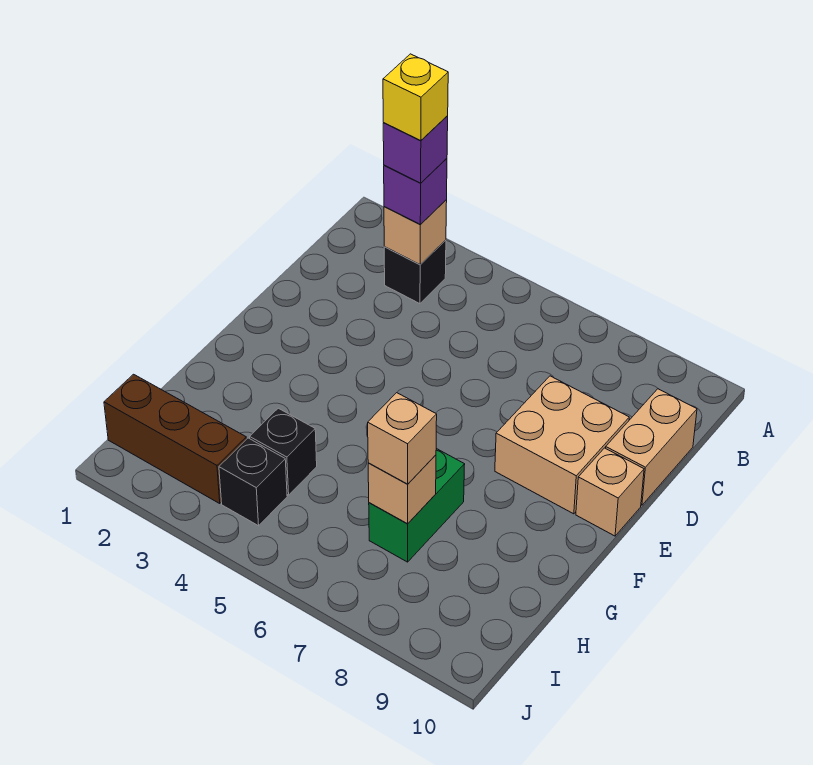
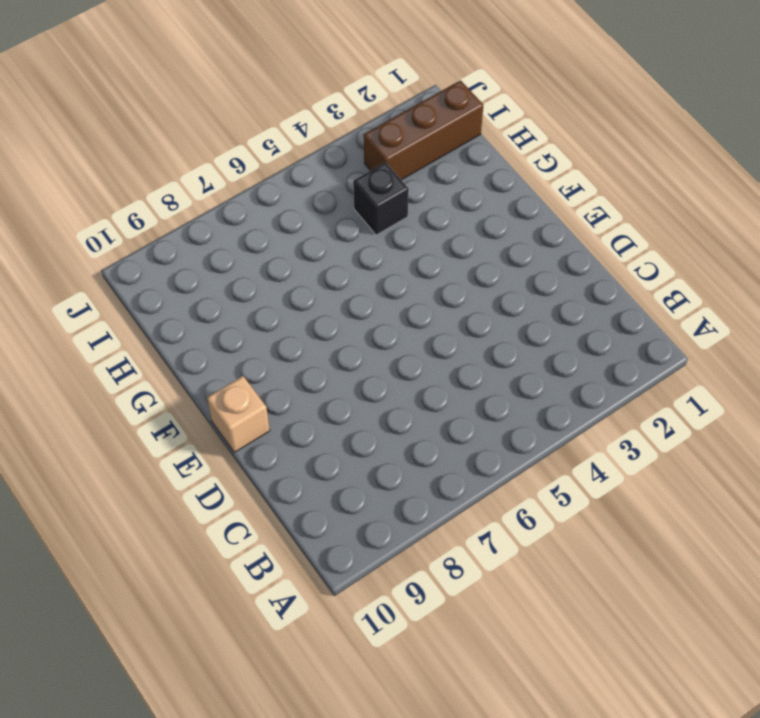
none -> black 1x1 brick [384,240,446,304]
none -> tan 1x2 brick [606,389,697,505]
none -> tan 2x2 brick [495,376,629,514]

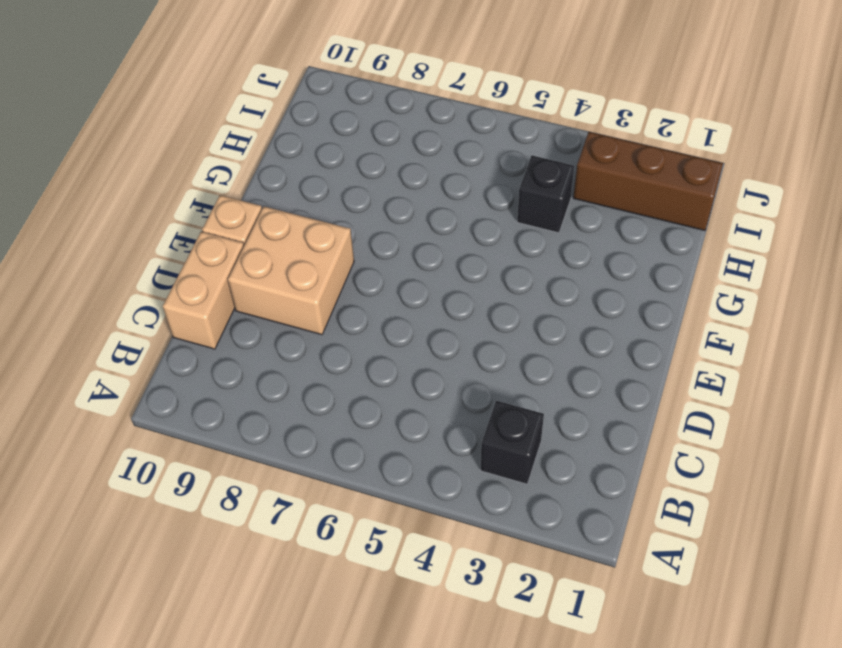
none -> green 1x2 brick [369,449,465,562]
none -> black 1x1 brick [219,438,287,526]
none -> tan 1x1 brick [384,200,447,265]

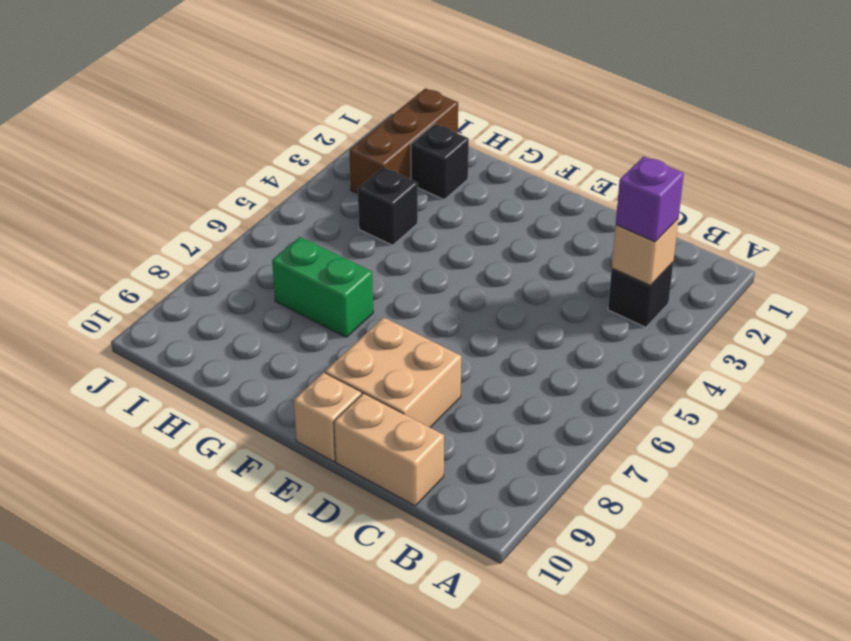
black 1x1 brick [411,124,469,199] -> black 1x1 brick moved to [219,438,287,526]
none -> tan 1x1 brick [368,455,436,524]
none -> tan 1x1 brick [368,393,437,484]
none -> purple 1x1 brick [383,116,448,183]

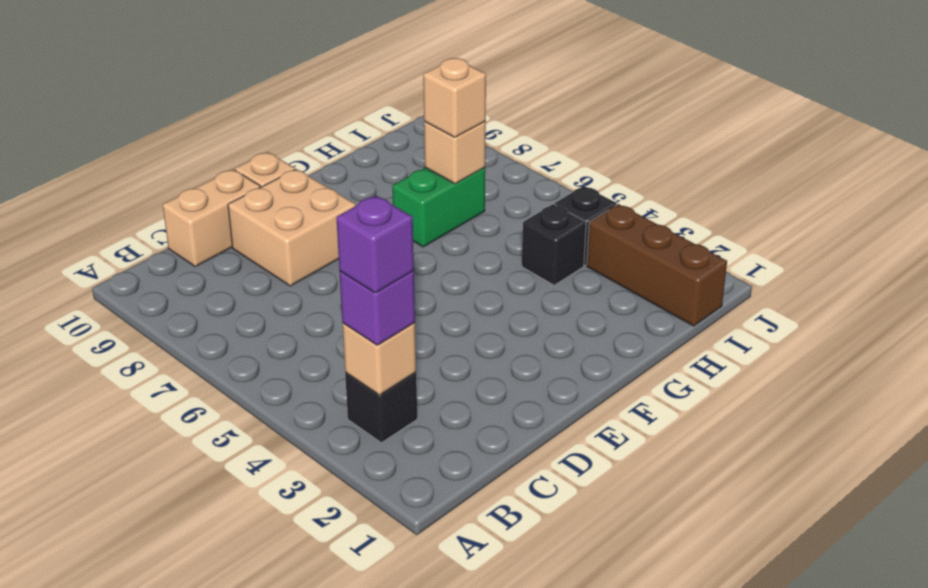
none -> yellow 1x1 brick [383,54,448,141]

